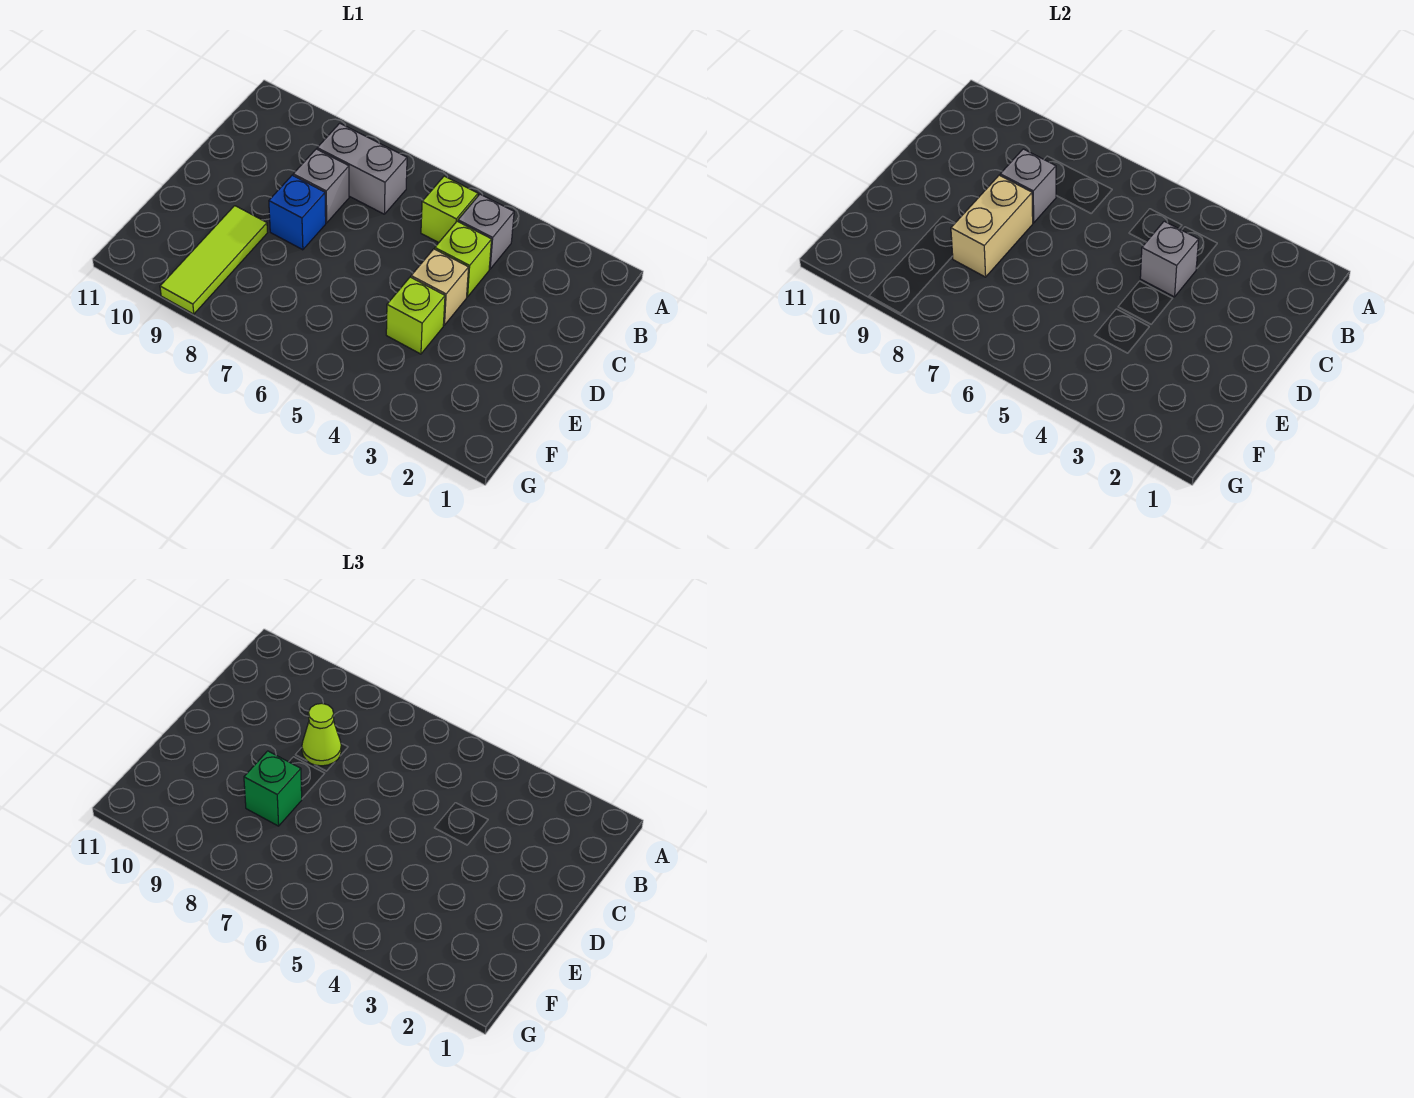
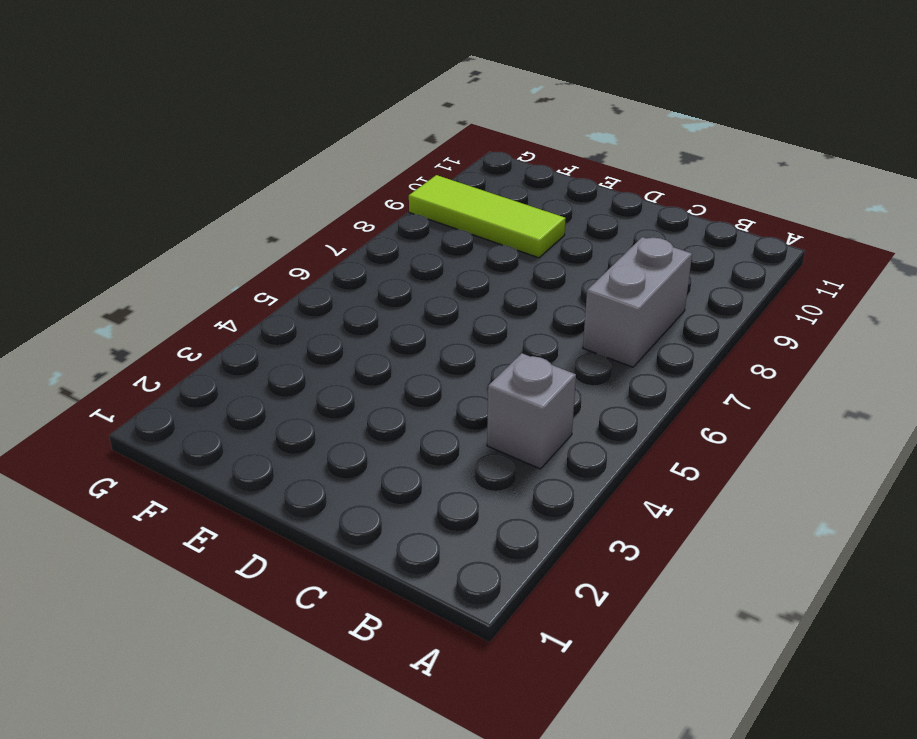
none -> lime 1x1 brick [421,176,478,243]
none -> lime 1x1 brick [435,221,492,297]
none -> grey 1x1 brick [293,149,349,223]

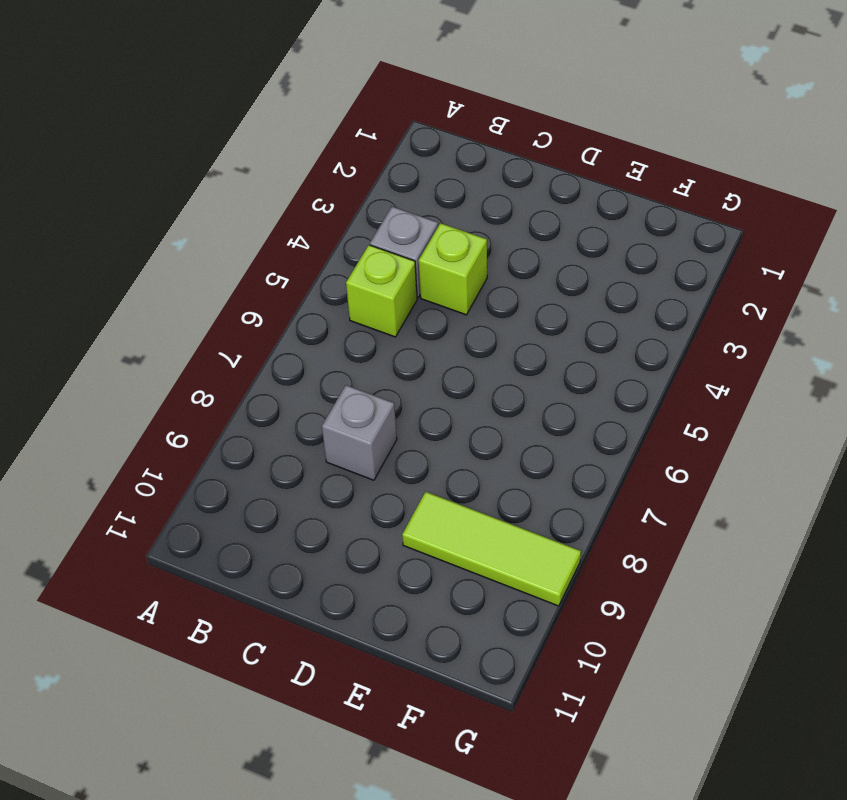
none -> grey 1x2 brick [317,123,407,214]
none -> tan 1x1 brick [411,249,469,325]
none -> blue 1x1 brick [269,175,326,250]

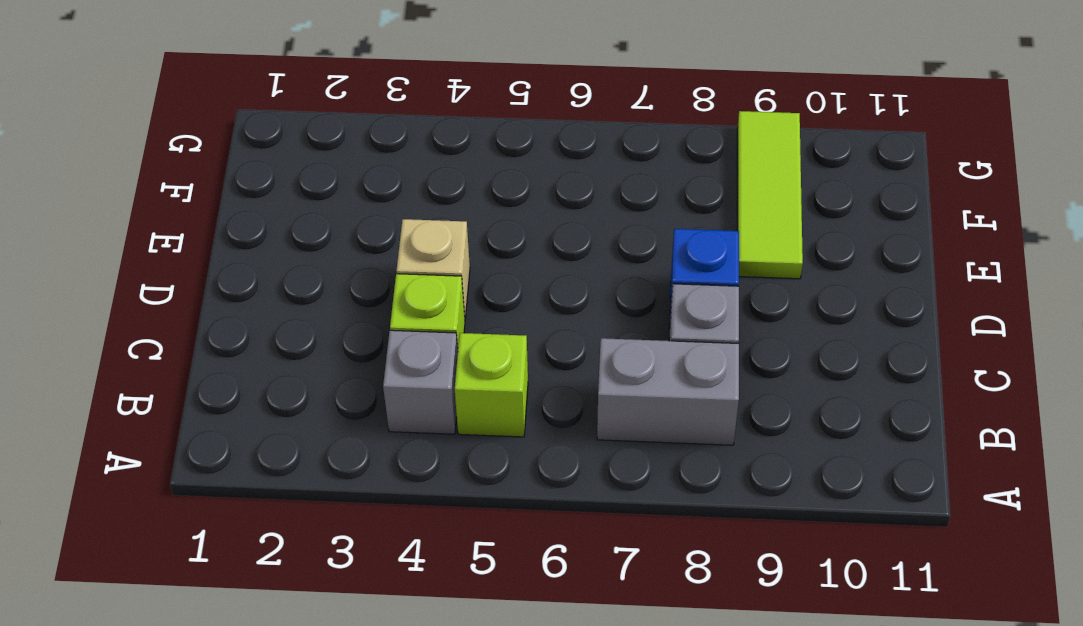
none -> lime 1x1 brick [386,277,445,354]
none -> grey 1x1 brick [1140,221,1199,297]
none -> grey 1x1 brick [1000,149,1056,223]

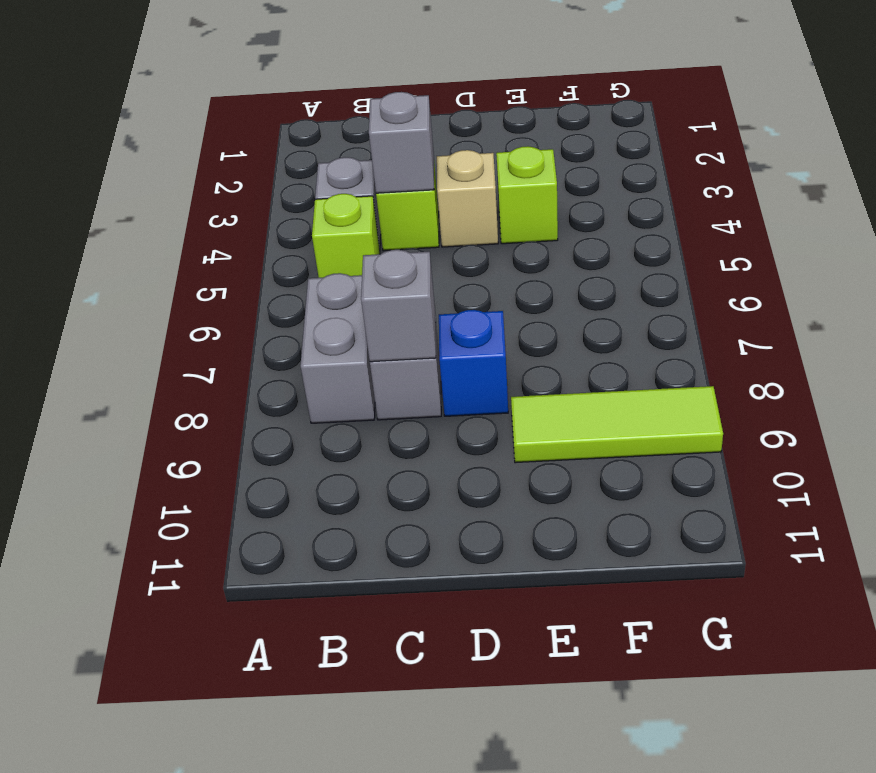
none -> tan 1x2 brick [951,175,1033,277]
none -> lime 1x1 cone [302,704,341,766]
none -> green 1x1 brick [244,751,302,826]

